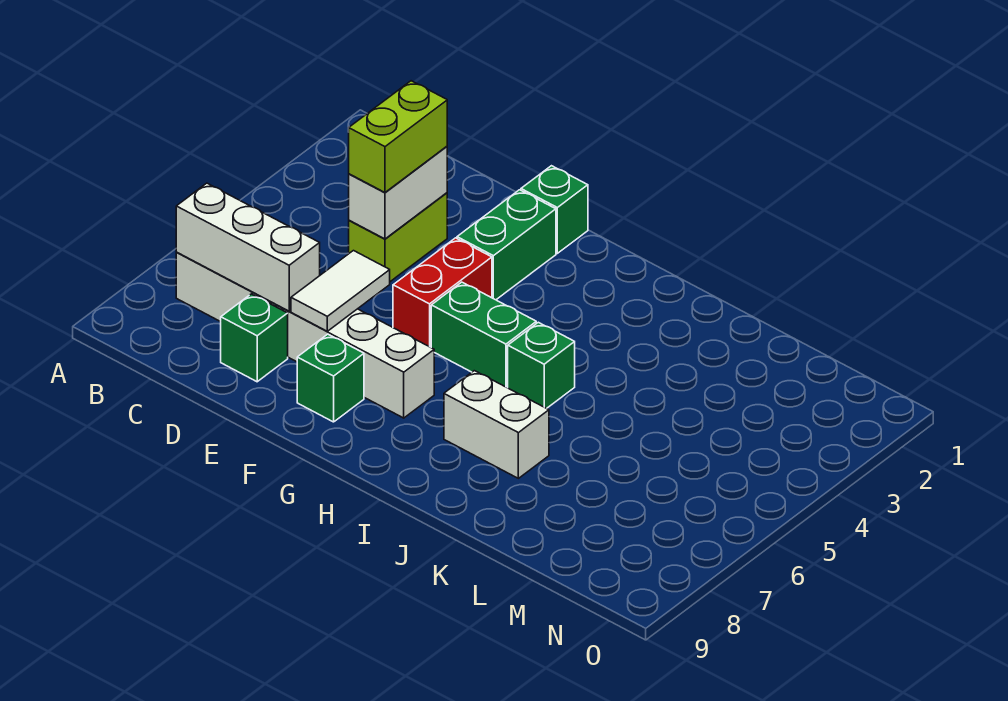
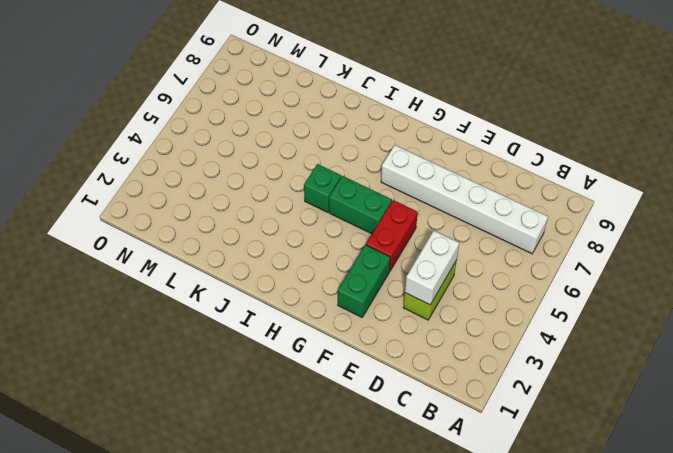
none -> green 1x1 brick [221,294,288,382]
none -> green 1x1 brick [521,166,588,253]
none -> green 1x1 brick [297,334,364,422]

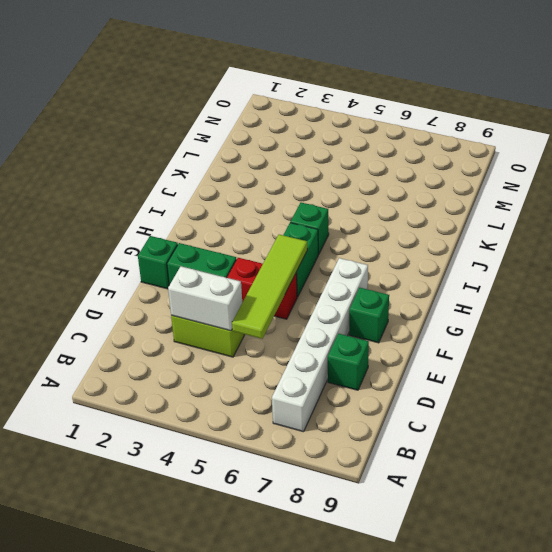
lime 1x4 tile [232,235,307,339] -> none
none -> white 1x2 brick [444,371,549,478]
none -> white 1x3 brick [176,183,320,311]
none -> white 1x2 tile [291,251,390,331]

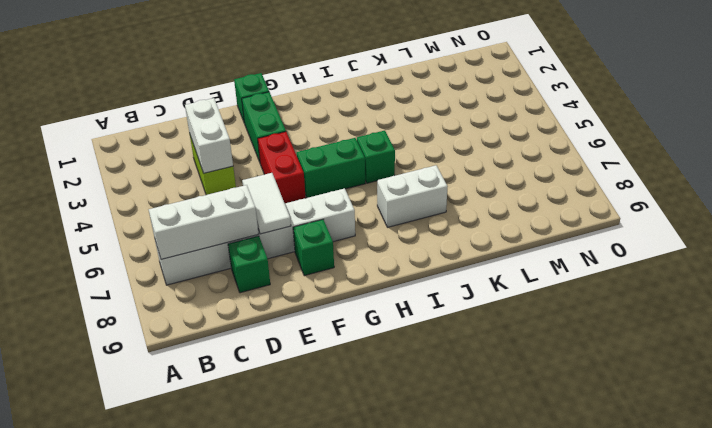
none -> lime 1x2 brick [349,81,447,192]

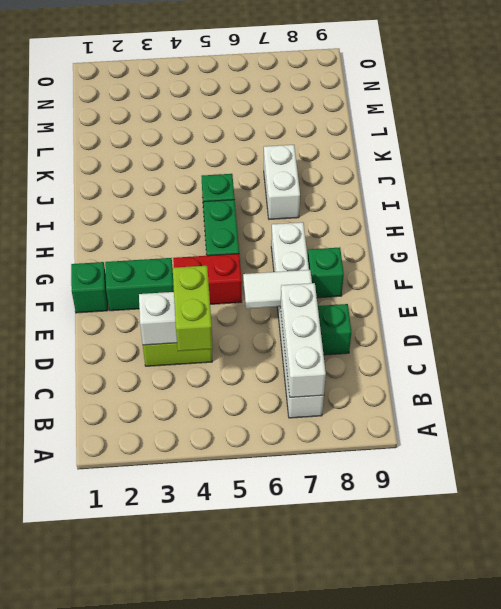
lime 1x2 brick [173,266,213,351] -> lime 1x2 brick turned to [349,81,447,192]

